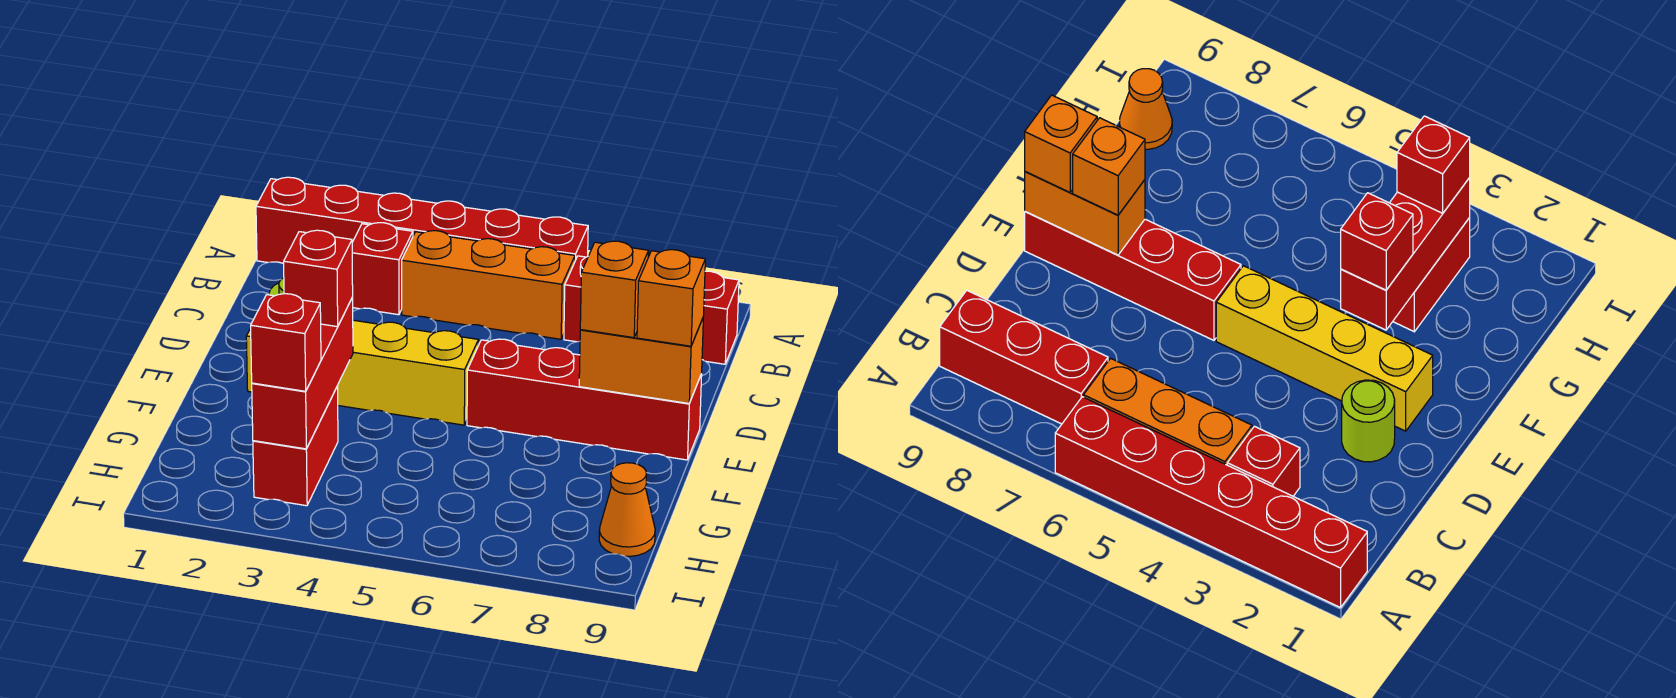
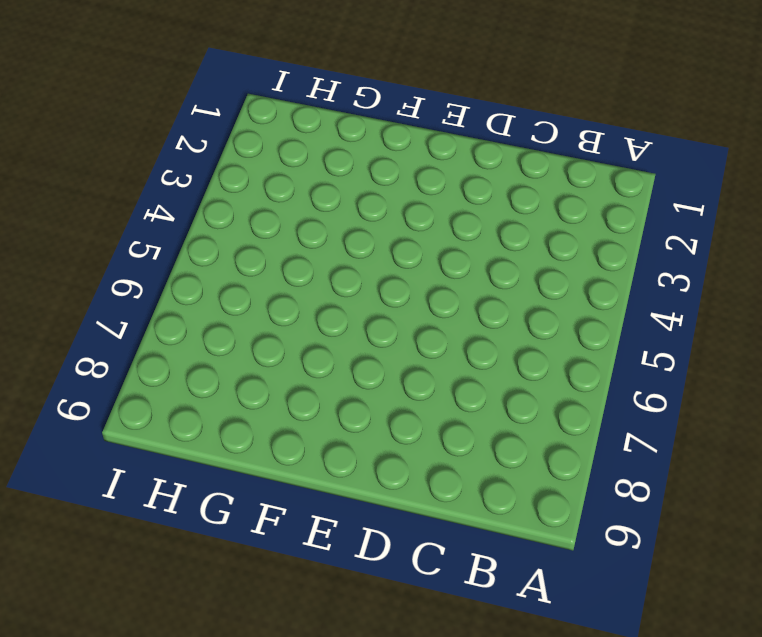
none -> red 1x6 brick [256,177,588,263]
none -> red 1x1 brick [352,223,413,315]
none -> orange 1x3 brick [402,231,575,339]

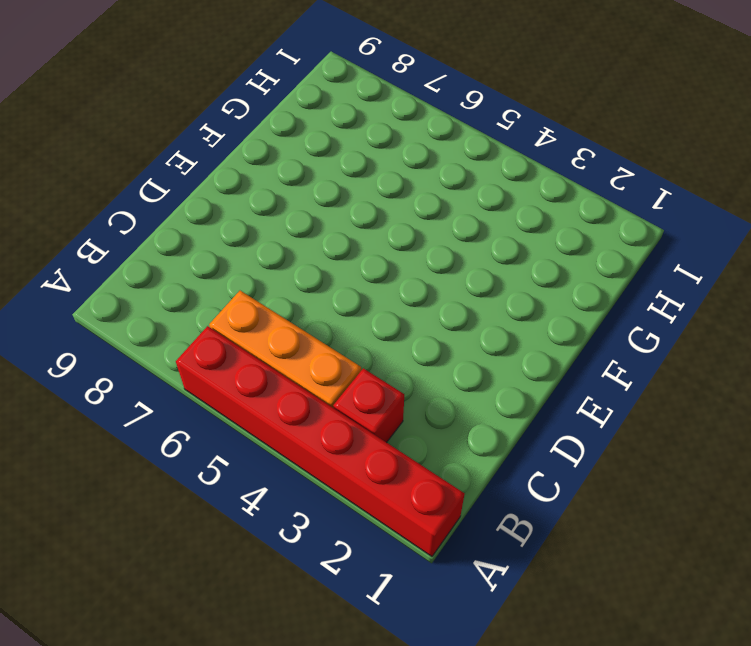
none -> red 1x3 brick [564,256,739,364]
none -> lime 1x1 round brick [1342,380,1395,462]
none -> yellow 1x4 brick [246,320,478,425]

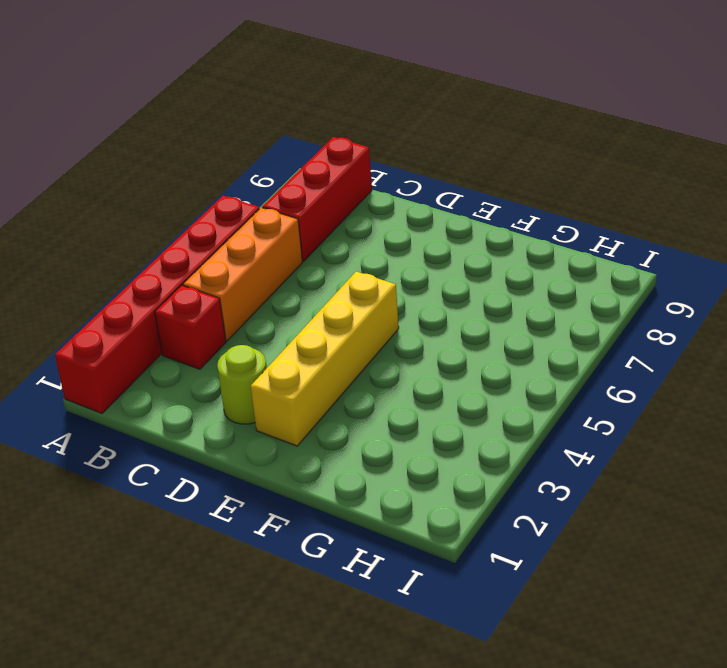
none -> red 1x4 brick [467,339,702,460]
none -> red 1x2 brick [253,386,338,506]
none -> orange 1x1 cone [599,463,655,556]

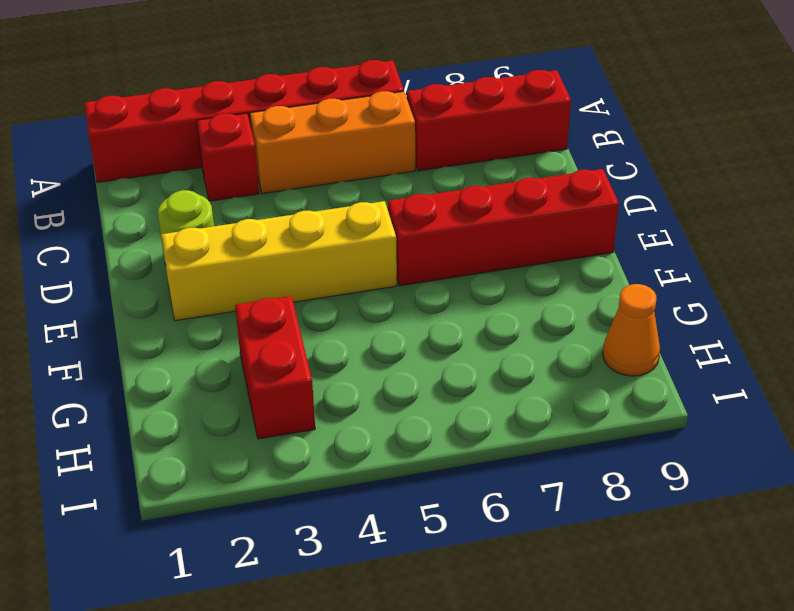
none -> orange 1x2 brick [579,319,703,403]
none -> red 1x3 brick [252,298,353,449]
none -> orange 1x1 brick [580,241,649,338]

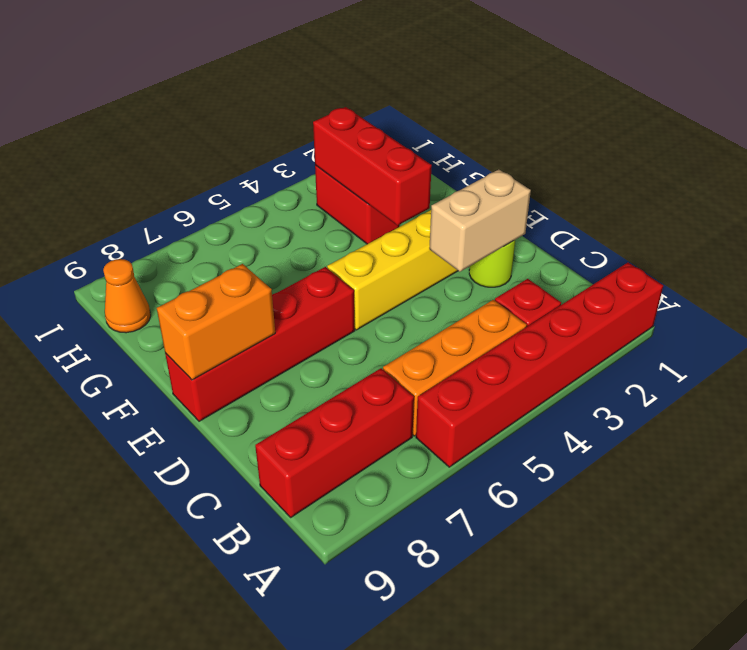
tan 1x2 brick [429,170,531,272] -> none
none -> orange 1x1 brick [580,241,649,338]
none -> orange 1x1 brick [637,250,705,346]
none -> red 1x1 brick [284,230,353,327]

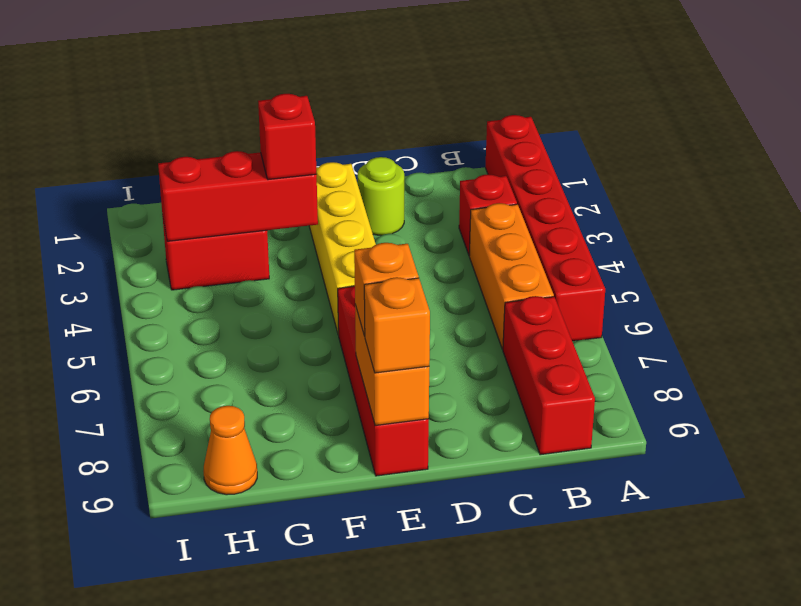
none -> red 1x1 brick [251,294,321,391]

